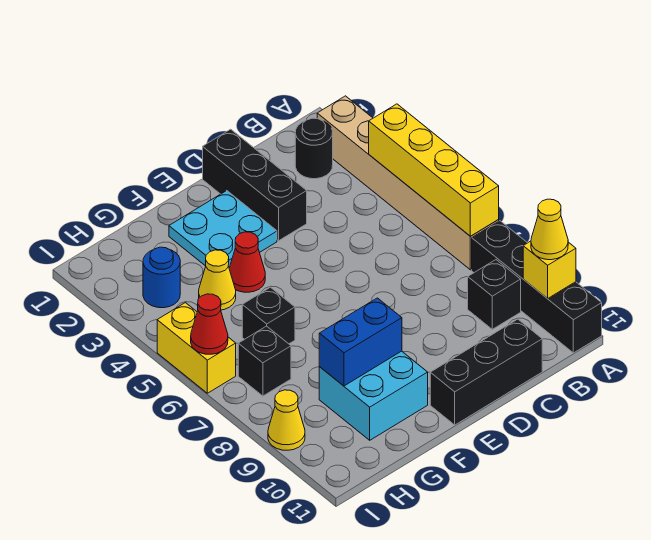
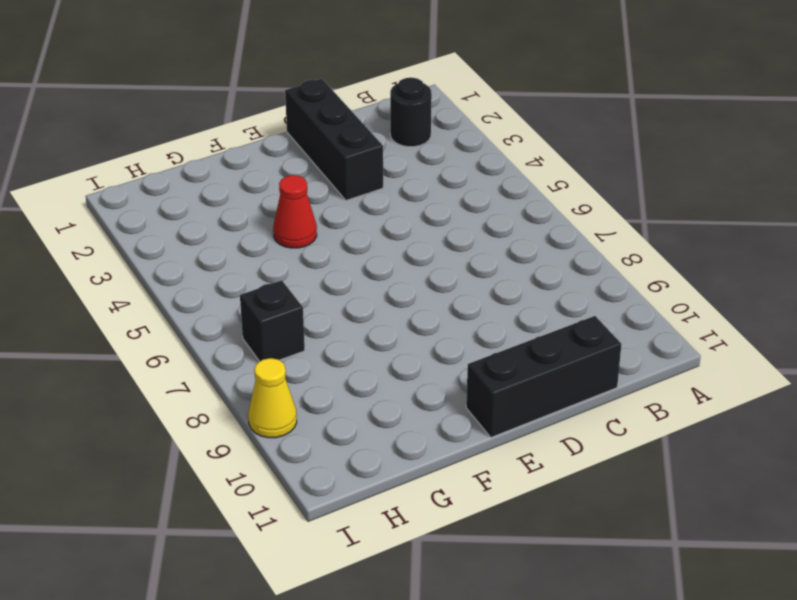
none -> tan 1x6 brick [317,96,499,270]
none -> black 1x4 brick [472,221,602,353]
none -> black 1x1 brick [468,260,521,329]

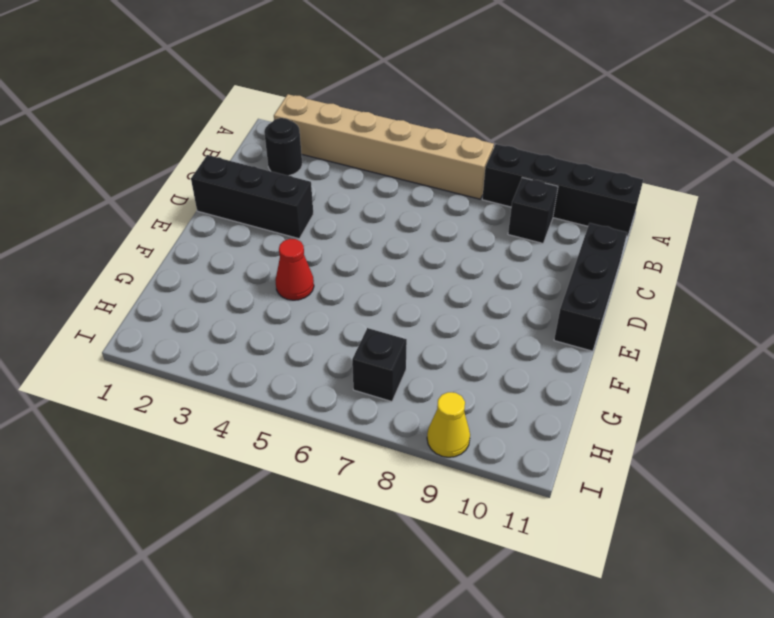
none -> cyan 2x2 plate [169,191,277,268]
none -> cyan 2x2 brick [319,351,428,440]
none -> yellow 1x1 cone [199,250,236,310]

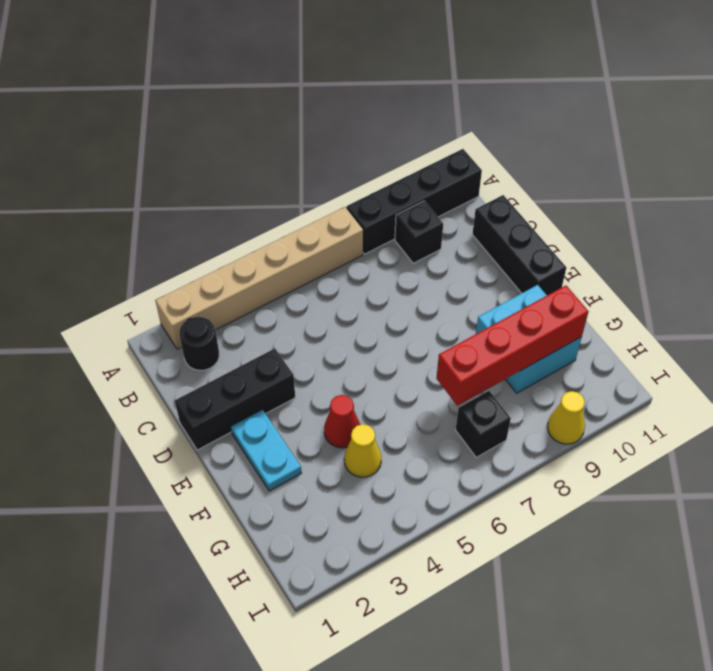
cyan 1x2 plate [231,410,301,491] -> cyan 2x2 plate [169,191,277,268]
red 1x4 brick [436,286,589,406] -> blue 1x2 brick [319,298,402,386]
none -> black 1x1 brick [242,287,295,344]
none -> blue 1x1 round brick [143,247,180,308]
none -> yellow 1x2 brick [157,303,236,393]

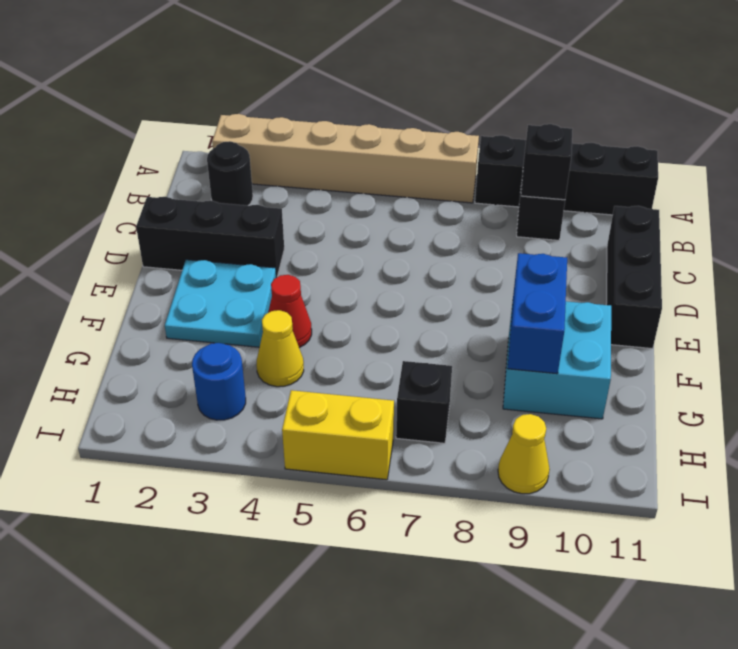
black 1x1 brick [521,124,573,200] -> black 1x1 brick moved to [242,287,295,344]
none -> yellow 1x4 brick [369,104,499,236]
none -> yellow 1x1 brick [523,241,576,299]
none -> red 1x1 cone [191,294,228,354]

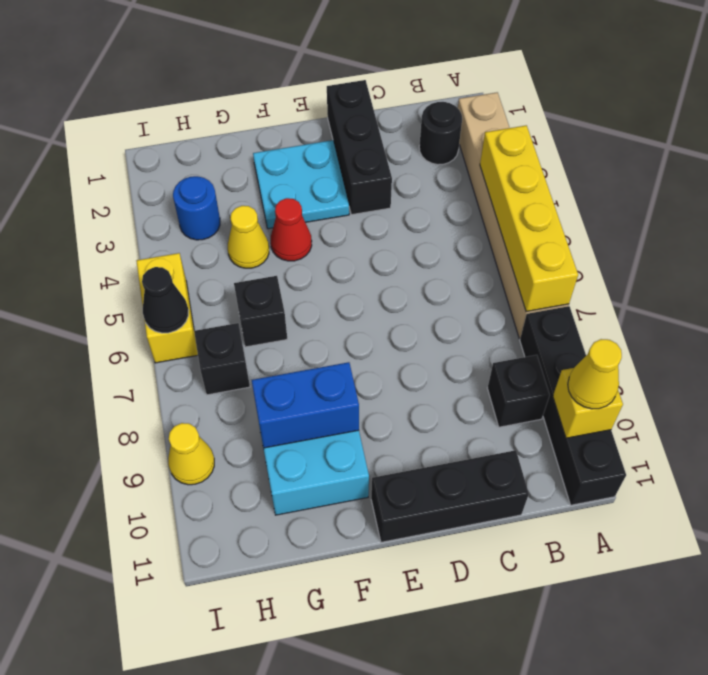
black 1x1 cone [142,267,189,333] -> red 1x1 cone [191,294,228,354]

